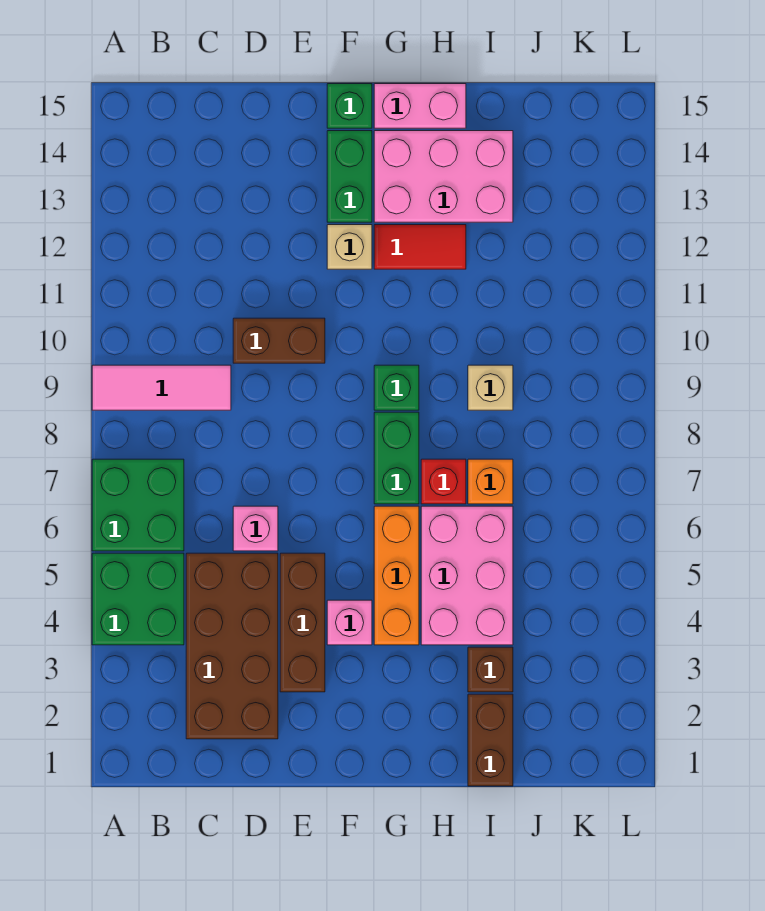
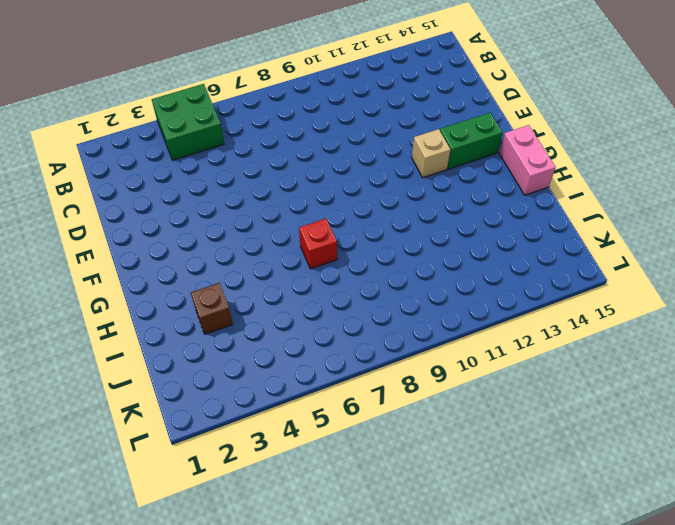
none -> green 2x2 brick [92,459,184,551]
none -> pink 1x3 tile [92,365,231,410]
none -> brown 2x4 brick [186,553,278,739]

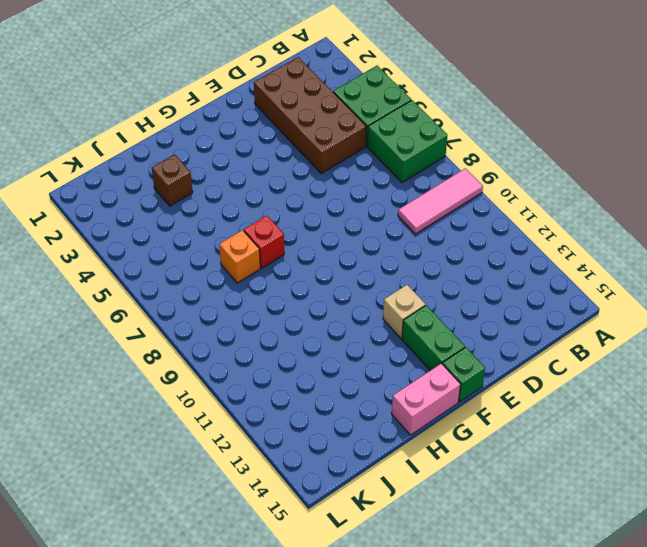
none -> pink 1x1 brick [233,506,278,551]
none -> brown 1x2 brick [233,318,325,363]
none -> brown 1x3 brick [280,553,325,692]

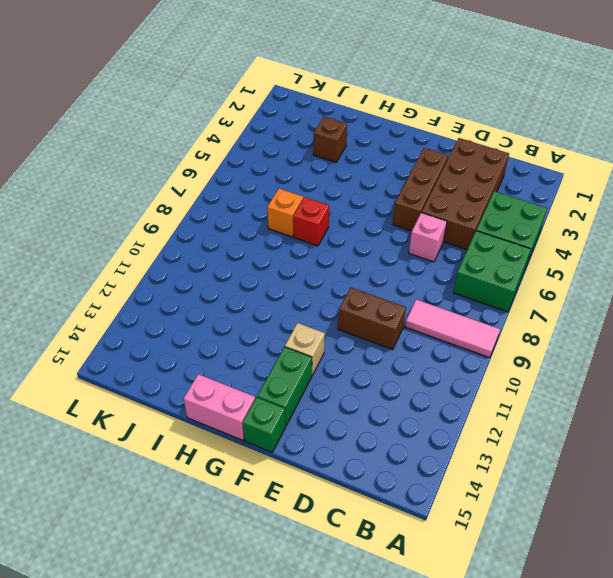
none -> pink 1x1 brick [327,600,372,645]
none -> orange 1x3 brick [374,506,419,645]
none -> green 1x2 brick [374,412,419,504]

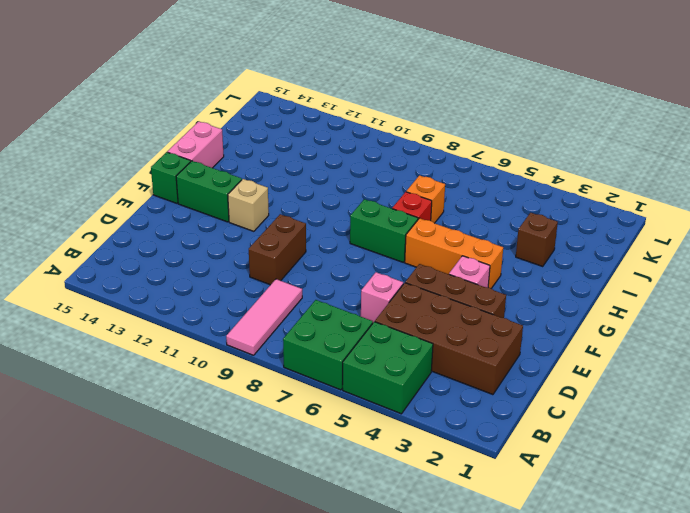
none -> green 1x1 brick [374,365,419,410]
none -> red 1x2 tile [374,225,466,269]
none -> pink 2x3 brick [374,131,513,222]

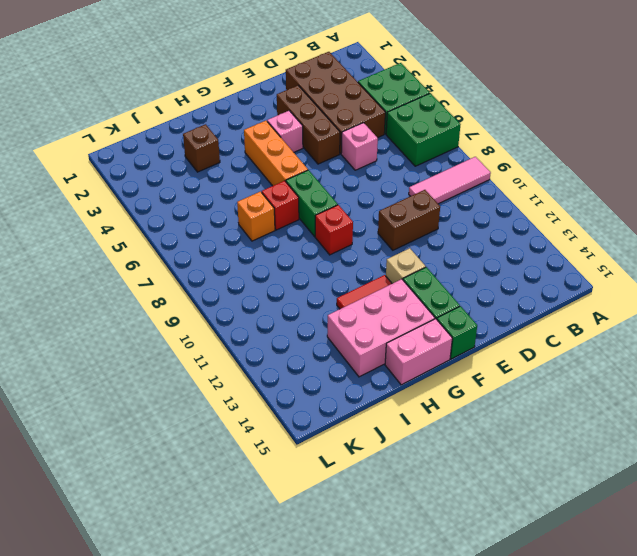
red 1x1 brick [315,205,353,255] -> green 1x1 brick [374,365,419,410]
none -> pink 2x3 brick [421,506,513,645]
none -> brown 1x2 brick [468,694,513,786]
none -> tan 1x1 brick [468,365,513,410]

